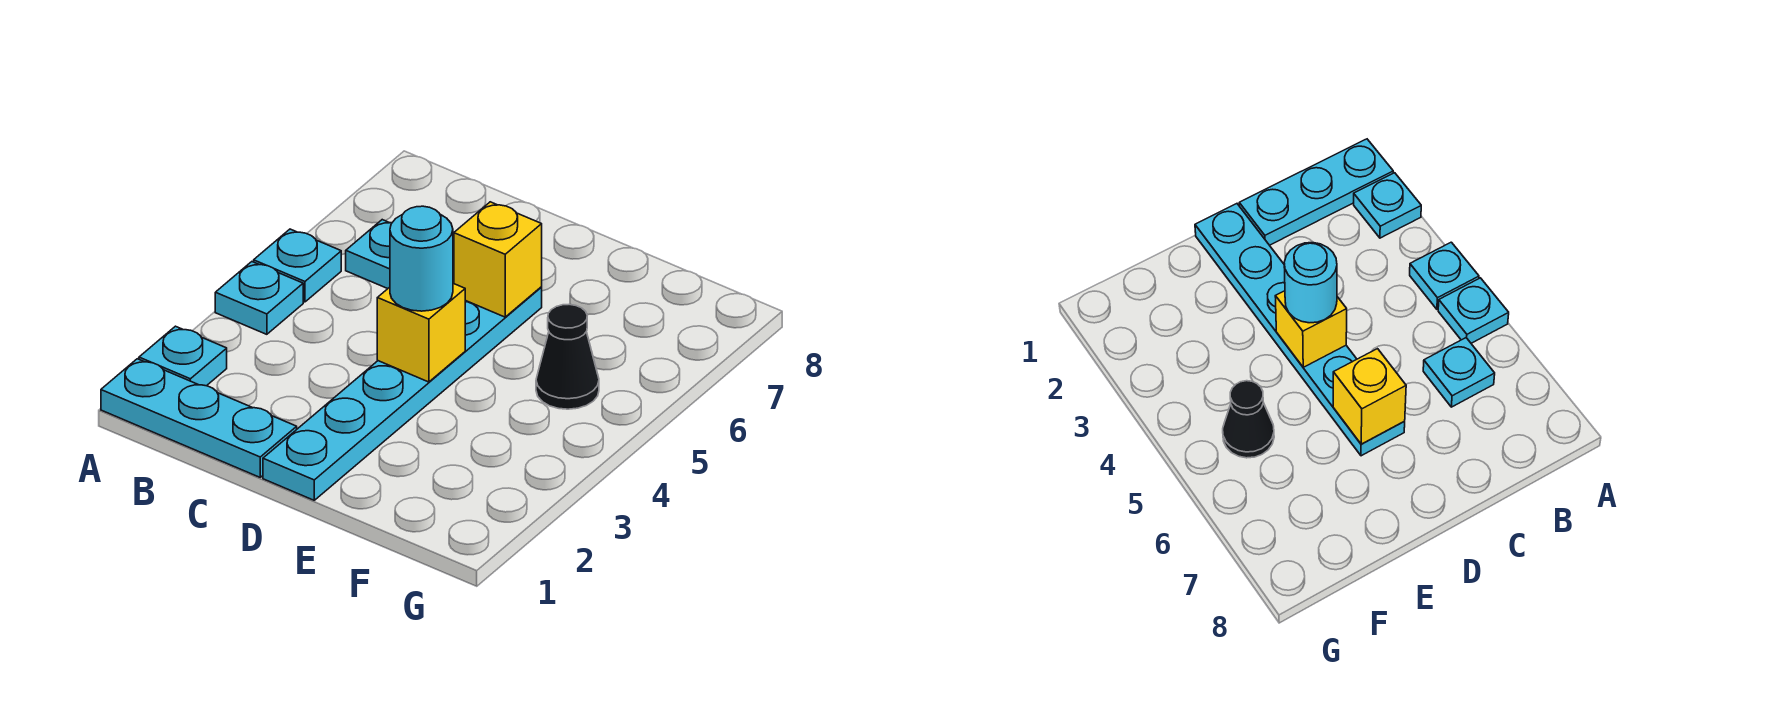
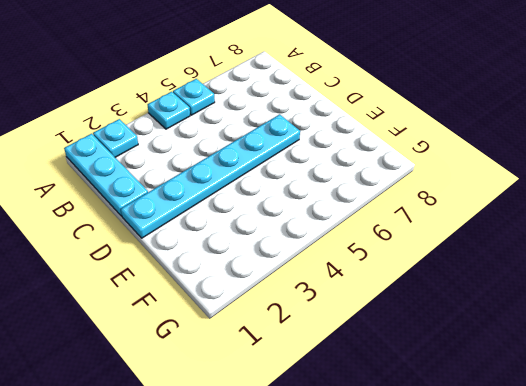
none -> cyan 1x1 plate [346,220,392,289]
none -> black 1x1 cone [536,304,599,409]

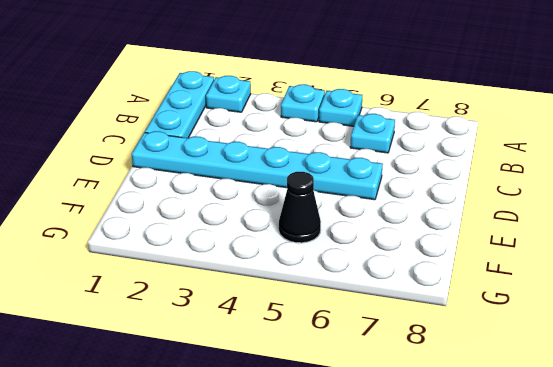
none -> yellow 1x1 brick [377,283,465,382]
none -> yellow 1x1 brick [454,202,542,317]

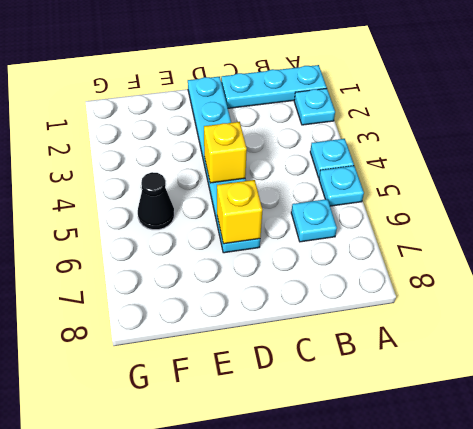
none -> cyan 1x1 round brick [390,206,453,311]

